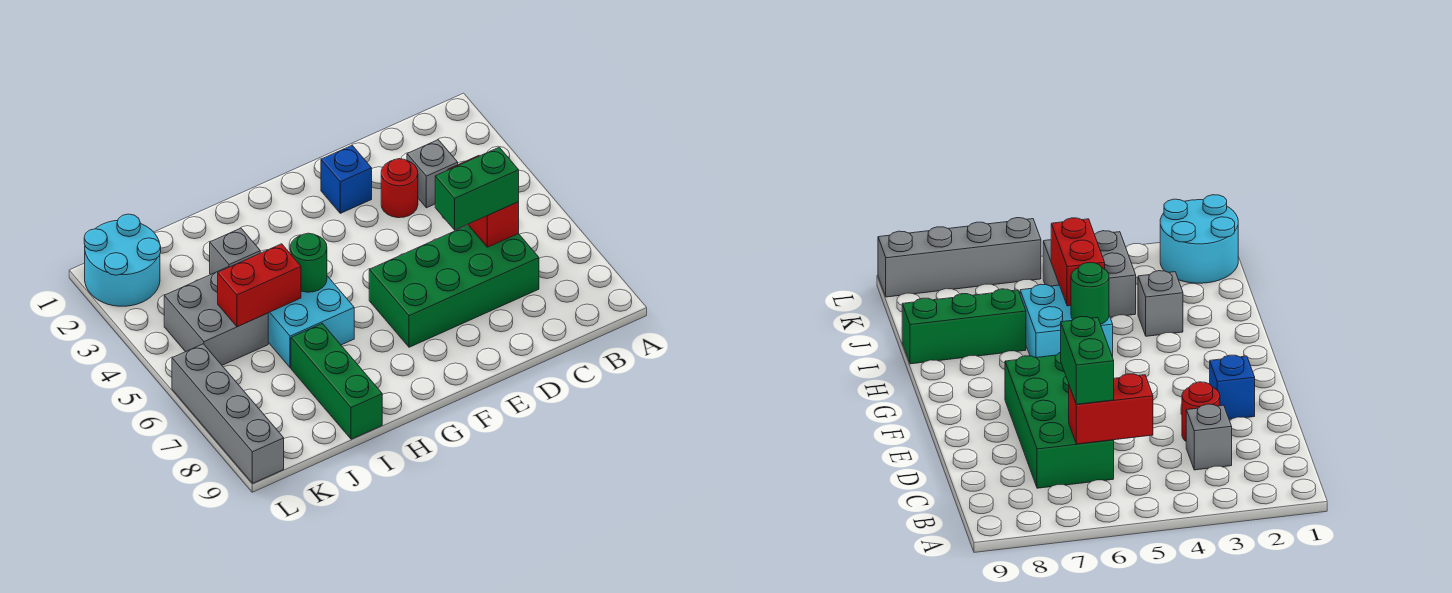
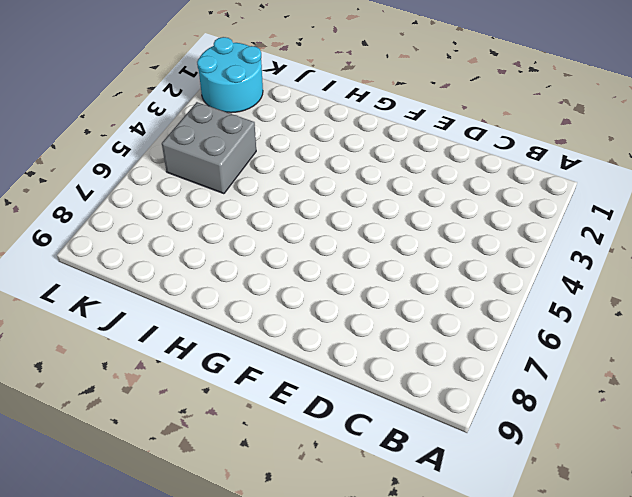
none -> grey 1x1 brick [407,140,458,208]
none -> green 2x4 brick [369,225,539,347]
none -> red 1x1 round brick [381,159,418,218]

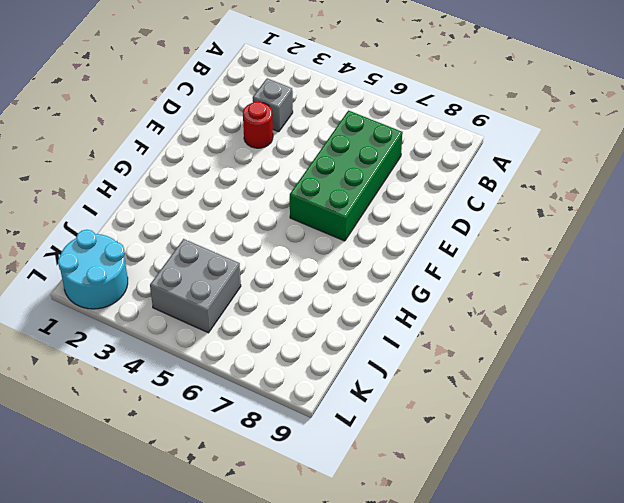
none -> blue 1x1 brick [321,146,372,213]
none -> cyan 2x2 brick [268,276,354,368]
none -> grey 1x1 brick [210,228,260,275]

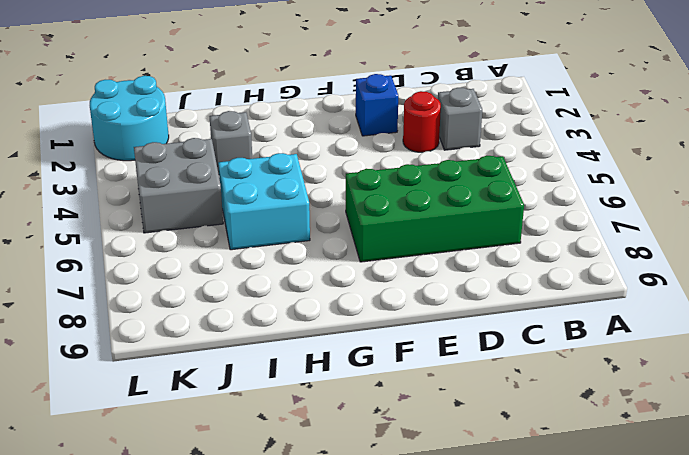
none -> green 1x3 brick [291,324,382,439]
none -> grey 1x4 brick [172,344,284,483]
none -> red 1x2 brick [448,156,519,247]

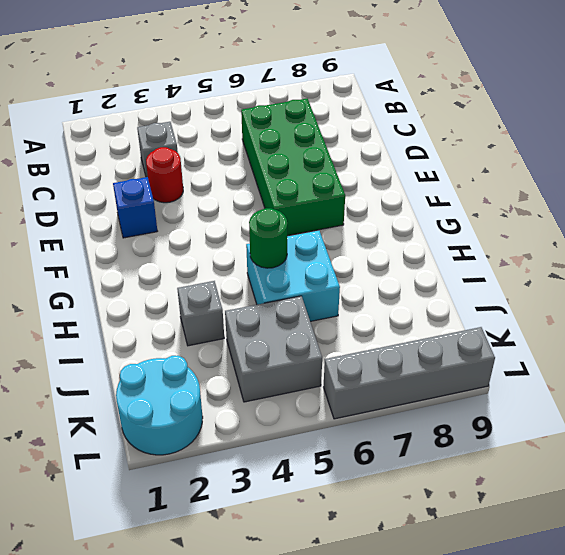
none -> green 1x3 brick [291,324,382,439]
none -> red 1x2 brick [448,156,519,247]
none -> red 1x2 brick [218,244,301,327]

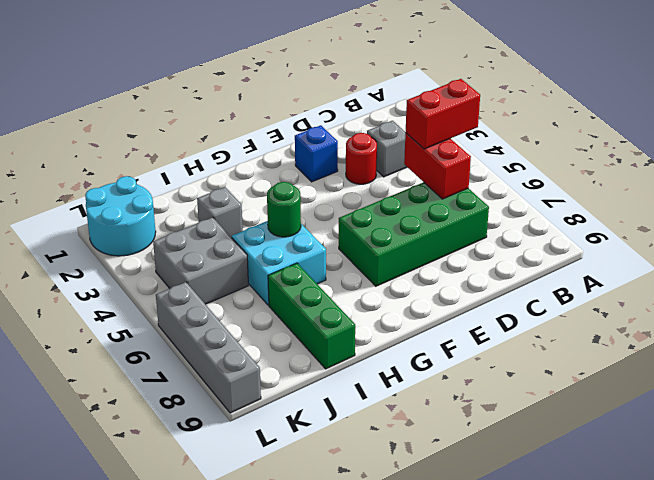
red 1x2 brick [405,79,480,149] -> red 1x2 brick moved to [218,244,301,327]
none -> green 1x2 brick [435,147,519,230]

